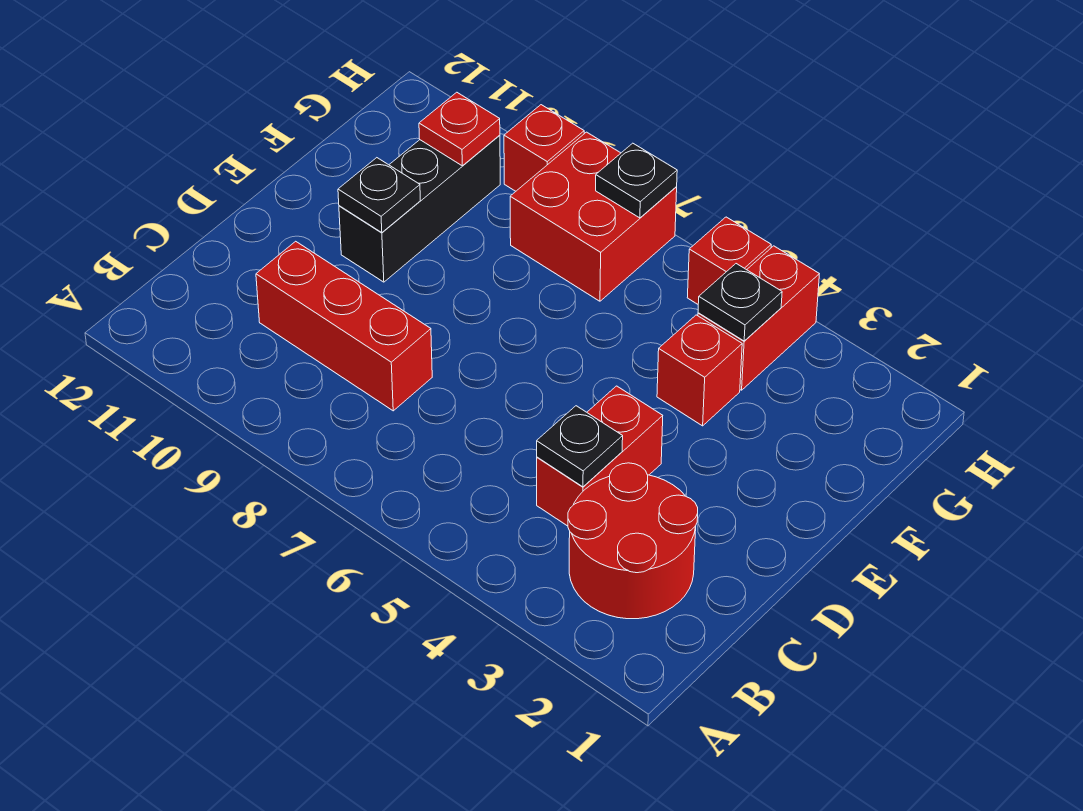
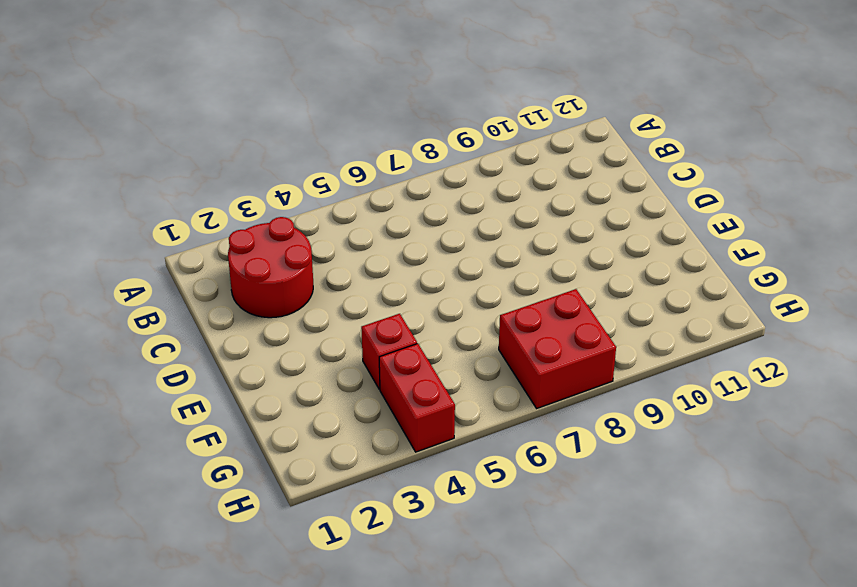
none -> red 1x2 brick [537,386,663,526]
none -> red 1x3 brick [256,241,432,411]
none -> black 1x3 brick [339,135,500,282]

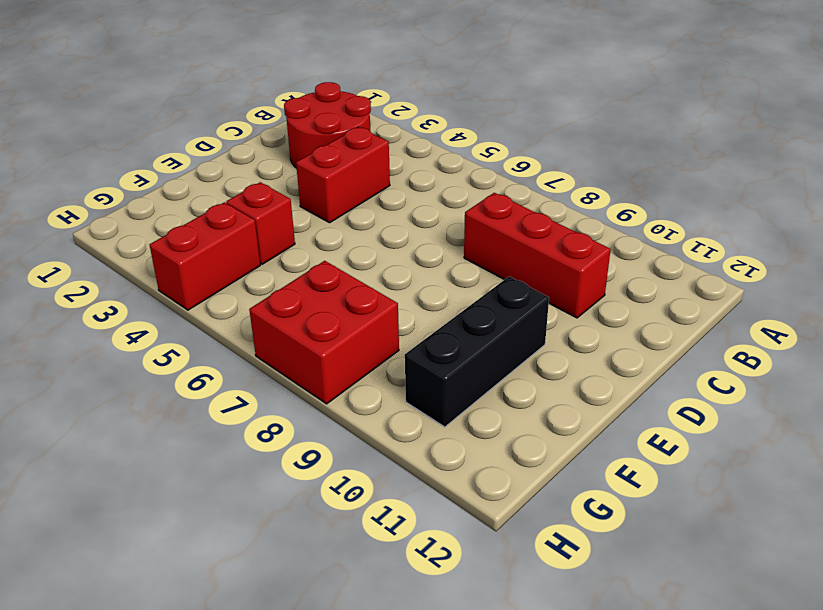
none -> red 1x1 brick [687,217,771,304]
none -> red 1x1 brick [504,105,584,191]
none -> black 1x1 plate [537,406,623,487]

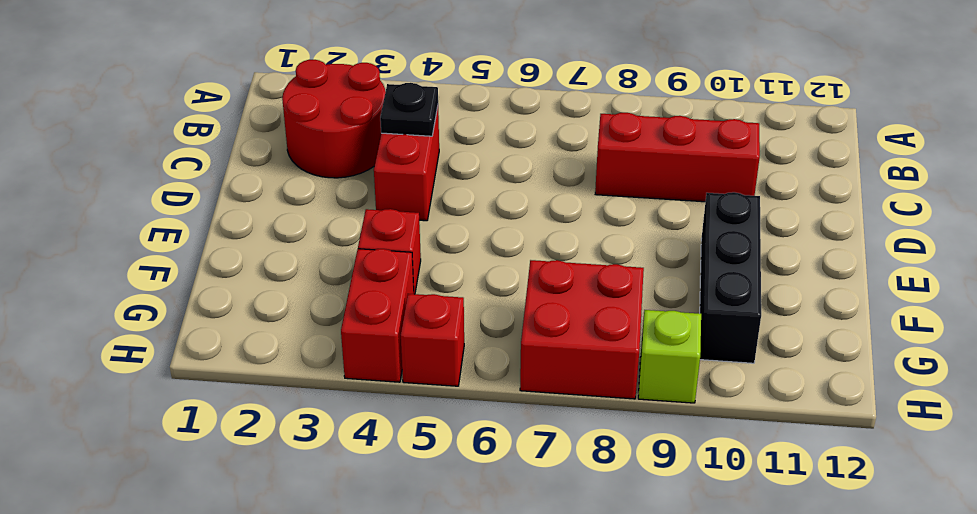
lime 1x1 brick [638,310,701,403] -> red 1x1 brick [504,105,584,191]
none -> black 1x1 plate [338,158,420,233]
none -> black 1x1 plate [698,264,782,341]
none -> red 1x1 plate [419,92,500,166]

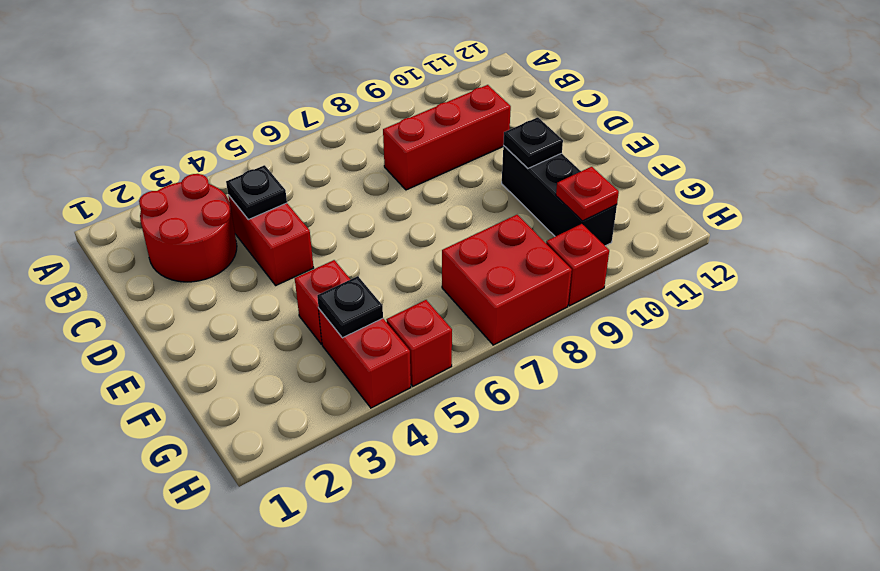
none -> black 1x1 plate [596,143,677,218]

